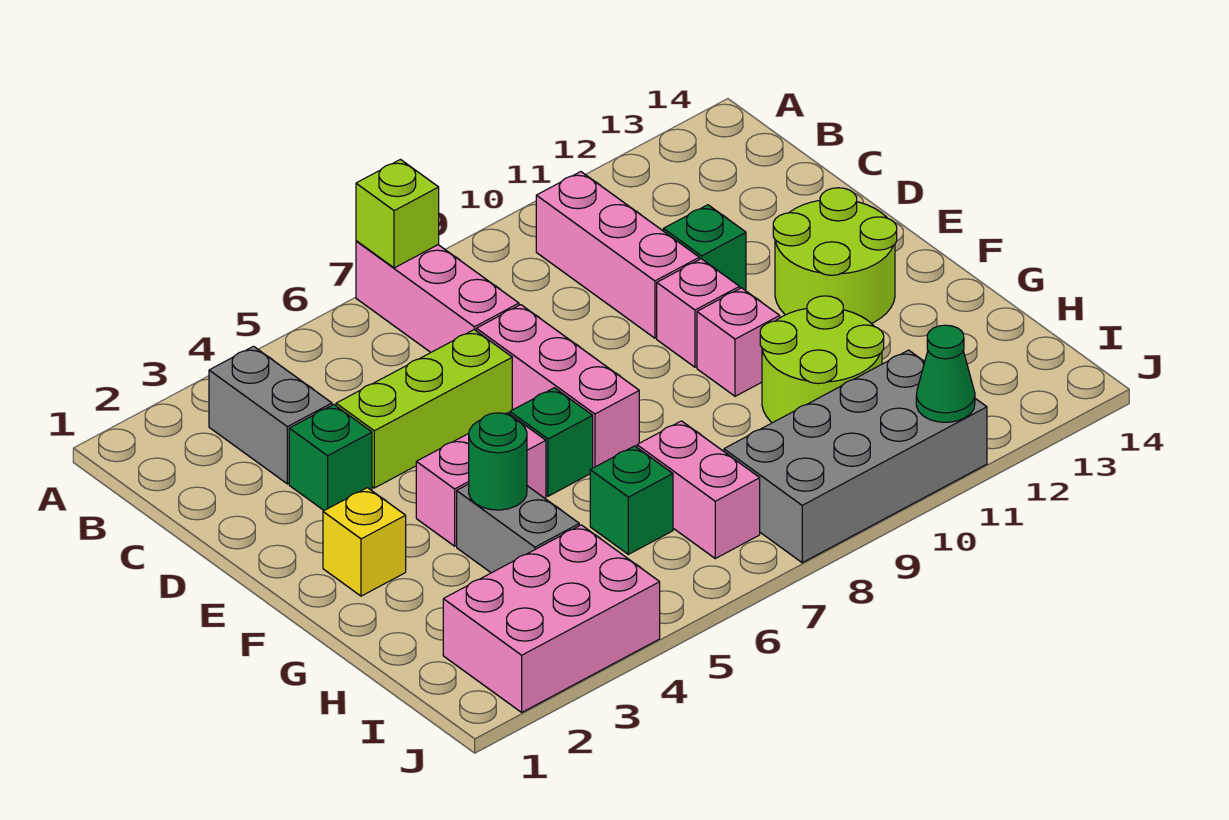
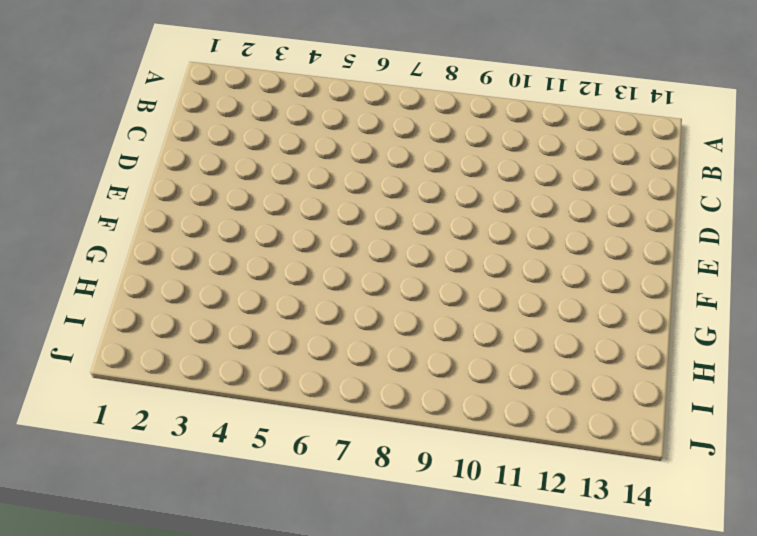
none -> pink 1x3 brick [356,241,519,352]
none -> grey 1x2 brick [209,346,332,484]
none -> pink 1x3 brick [536,172,699,338]

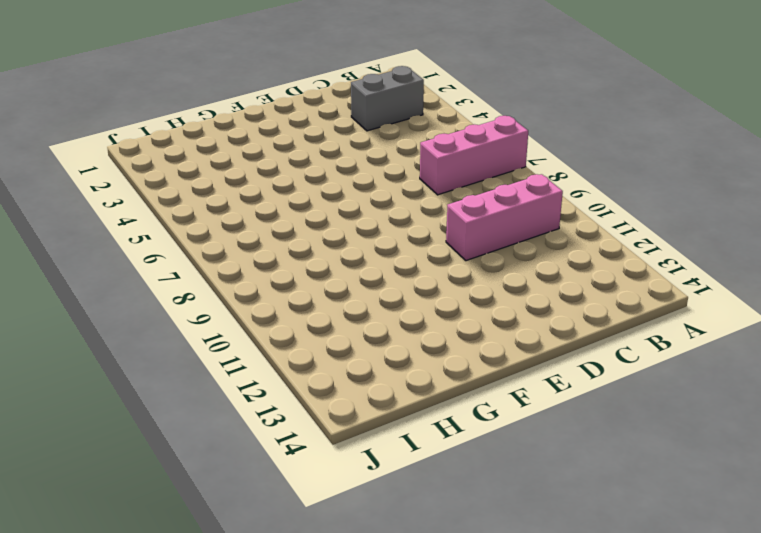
none -> green 1x1 brick [289,405,372,510]
none -> lime 1x3 brick [336,330,512,488]
none -> pink 1x3 brick [476,305,639,468]

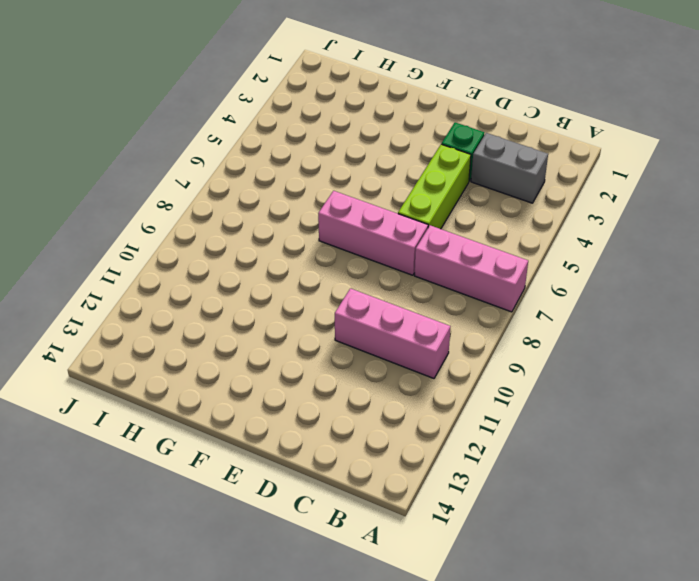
none -> green 1x1 brick [663,205,746,290]
none -> pink 1x1 brick [657,259,740,367]
none -> lime 2x2 round brick [773,188,897,323]

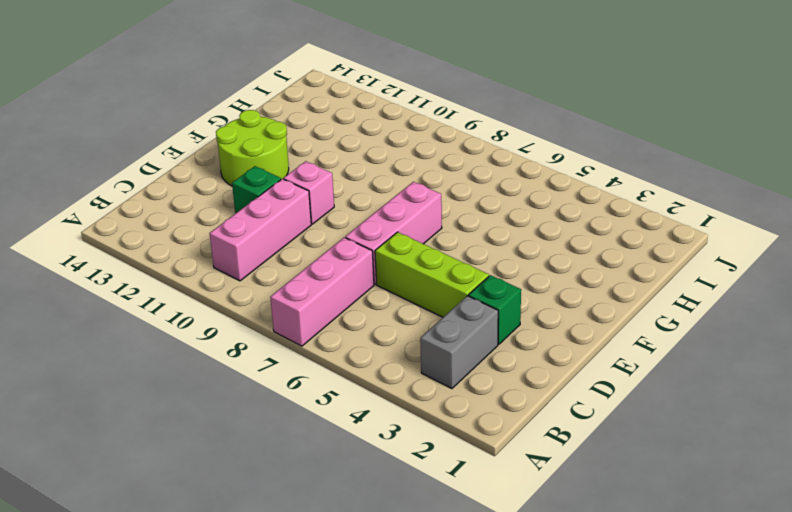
none -> yellow 1x1 brick [323,488,406,596]
none -> pink 1x2 brick [416,413,546,546]
none -> green 1x1 brick [510,388,593,496]

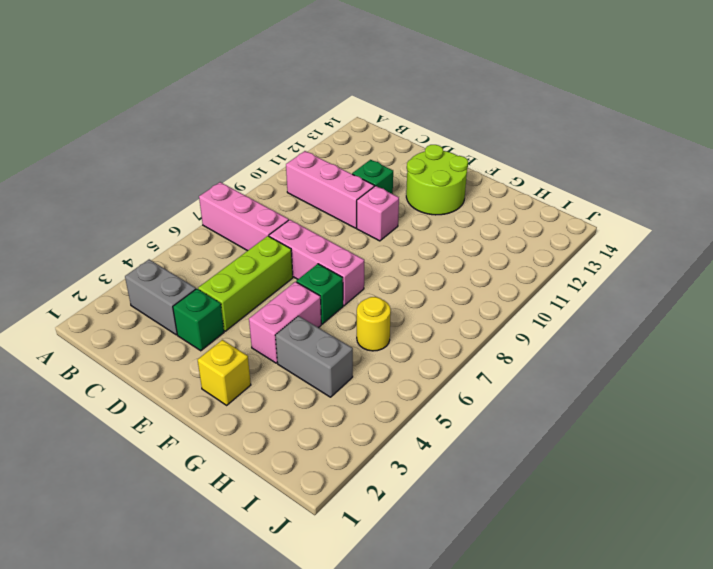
yellow 1x1 round brick [357,297,391,351] -> green 1x1 brick [590,446,673,554]
none -> pink 1x1 brick [697,288,780,396]
none -> lime 2x2 round brick [760,296,884,423]
none -> pink 1x2 brick [637,421,760,558]

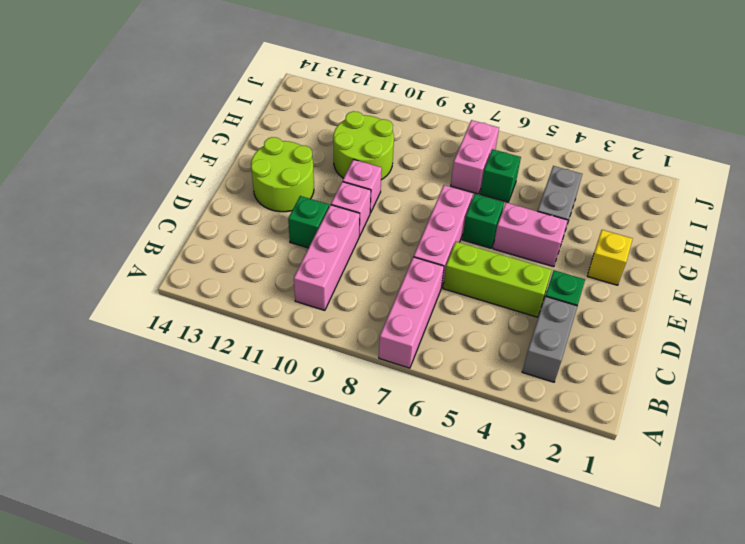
none -> pink 2x3 brick [443,525,660,712]
none -> grey 2x4 brick [724,350,987,563]
none -> lime 1x1 brick [356,160,439,268]

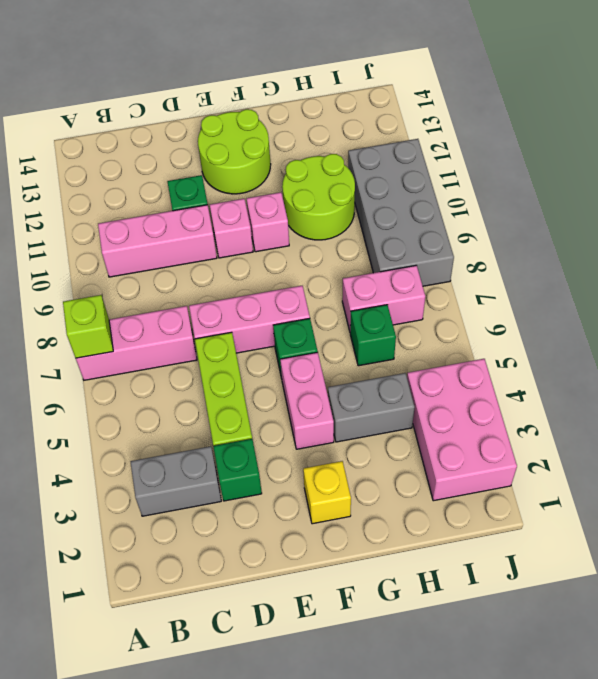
none -> green 1x1 round brick [469,413,527,510]
none -> green 1x1 cone [916,325,975,422]

